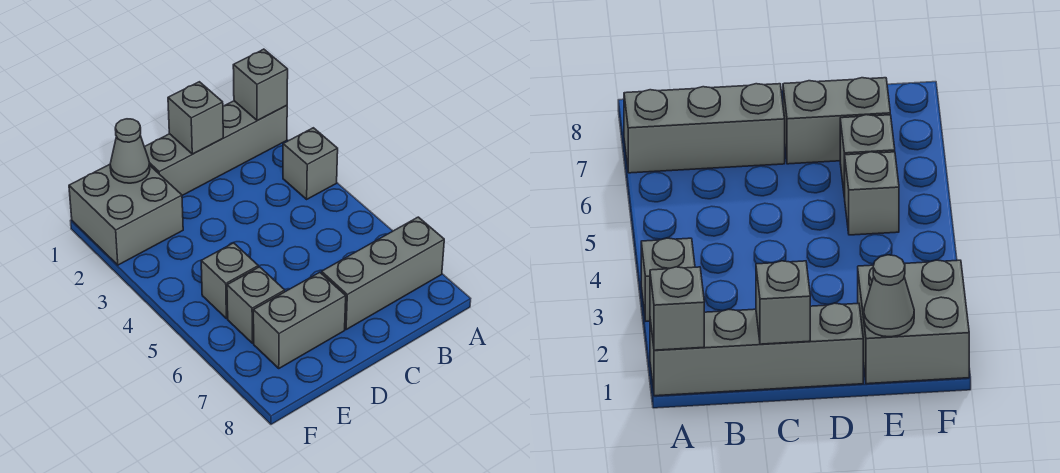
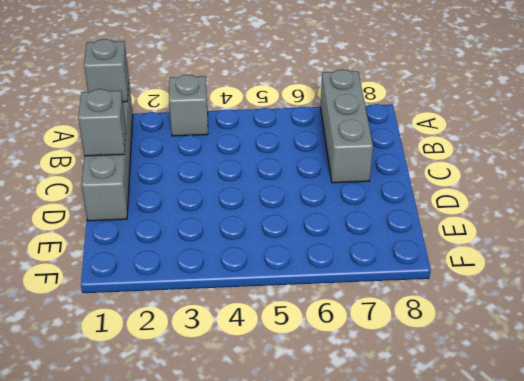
none -> grey 1x2 brick [253,272,346,368]
none -> grey 2x2 brick [69,164,183,265]

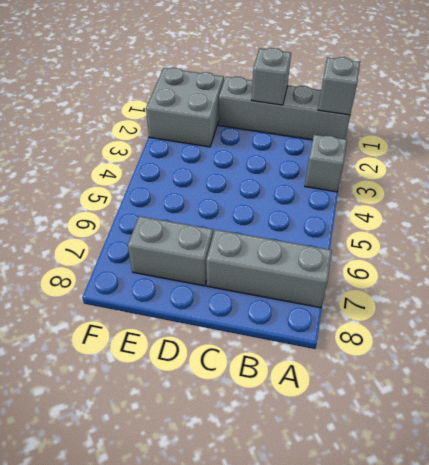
none -> grey 1x1 brick [201,243,258,318]
none -> grey 1x1 brick [227,267,285,343]

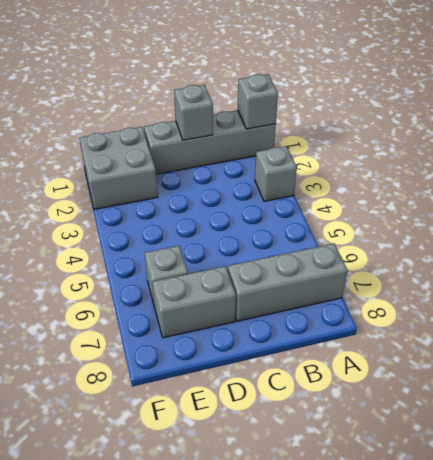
none -> grey 1x1 brick [201,243,258,318]
none -> grey 1x1 cone [110,119,150,183]

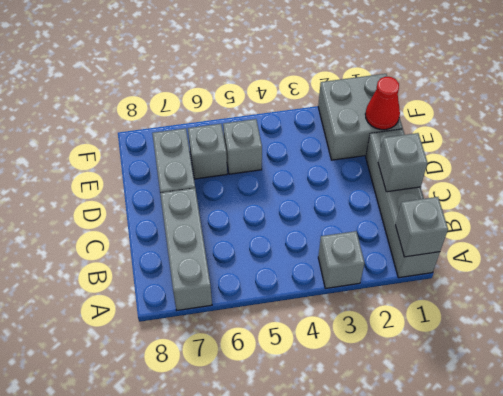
red 1x1 cone [365,77,400,130] -> grey 1x1 cone [110,119,150,183]

